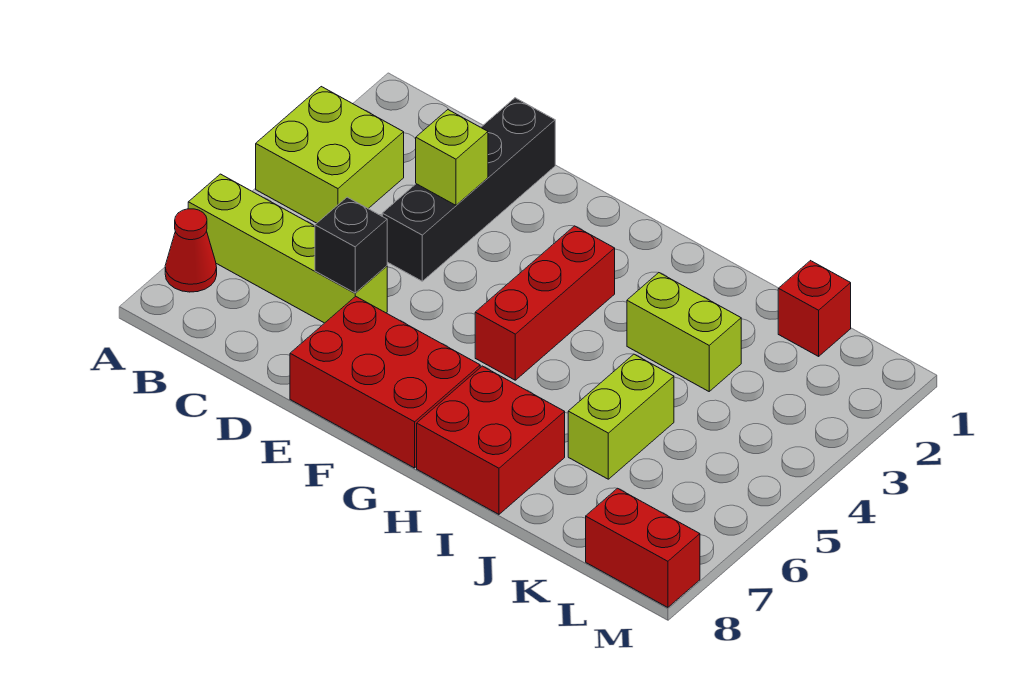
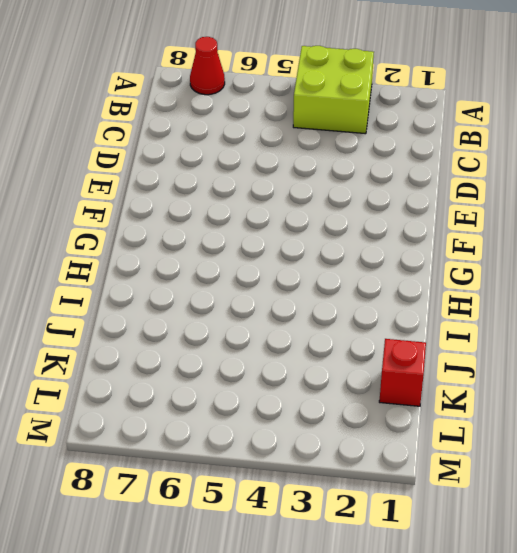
none -> lime 1x4 brick [188,174,387,323]
none -> black 1x4 brick [382,98,555,281]
none -> red 2x3 brick [290,296,480,468]

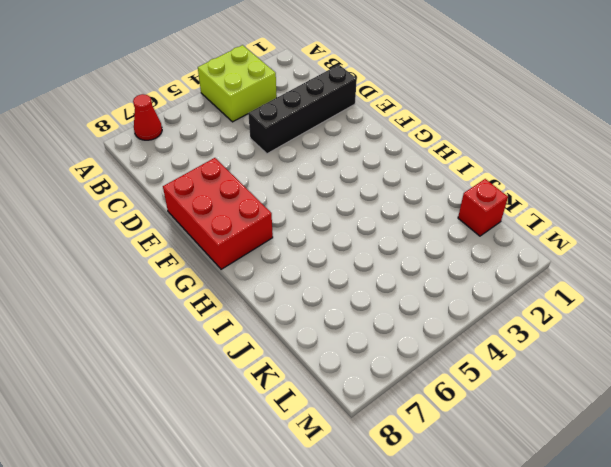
none -> lime 1x4 brick [188,174,387,323]
none -> red 1x3 brick [475,226,615,380]
none -> red 2x2 brick [417,366,565,514]

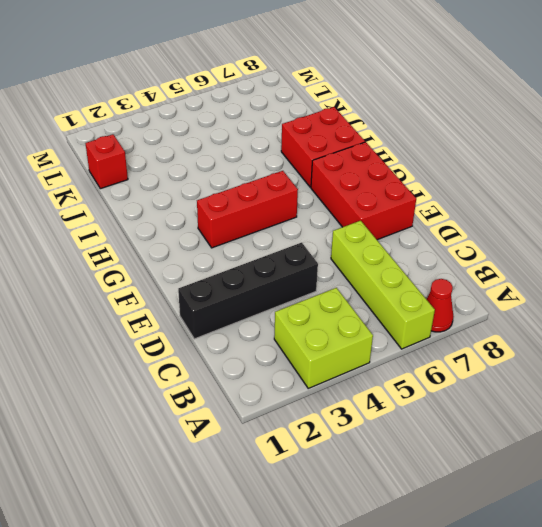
none -> lime 1x2 brick [627,273,741,391]
none -> lime 1x2 brick [568,354,674,479]
none -> red 1x2 brick [586,488,700,607]

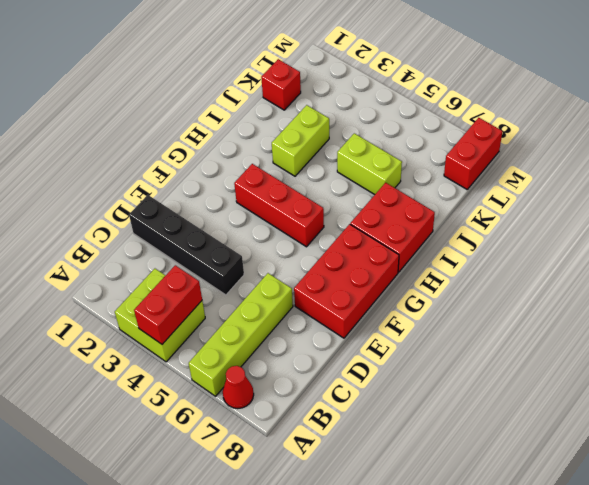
red 1x2 brick [134,265,202,344] -> none
none -> lime 1x1 brick [416,110,488,205]
none -> black 1x1 brick [315,197,387,293]

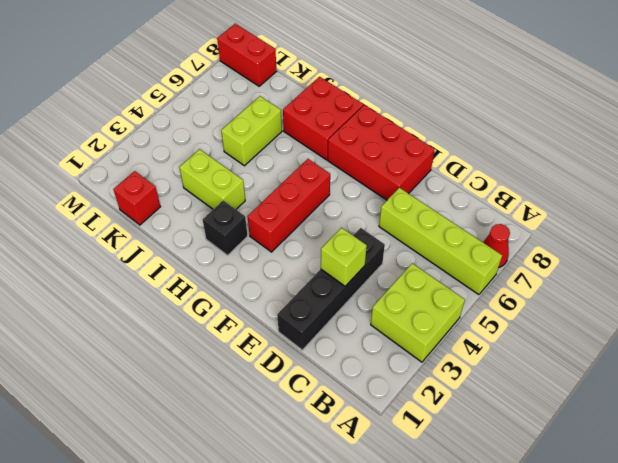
black 1x1 brick [203,201,247,255] -> black 1x1 brick moved to [315,197,387,293]

